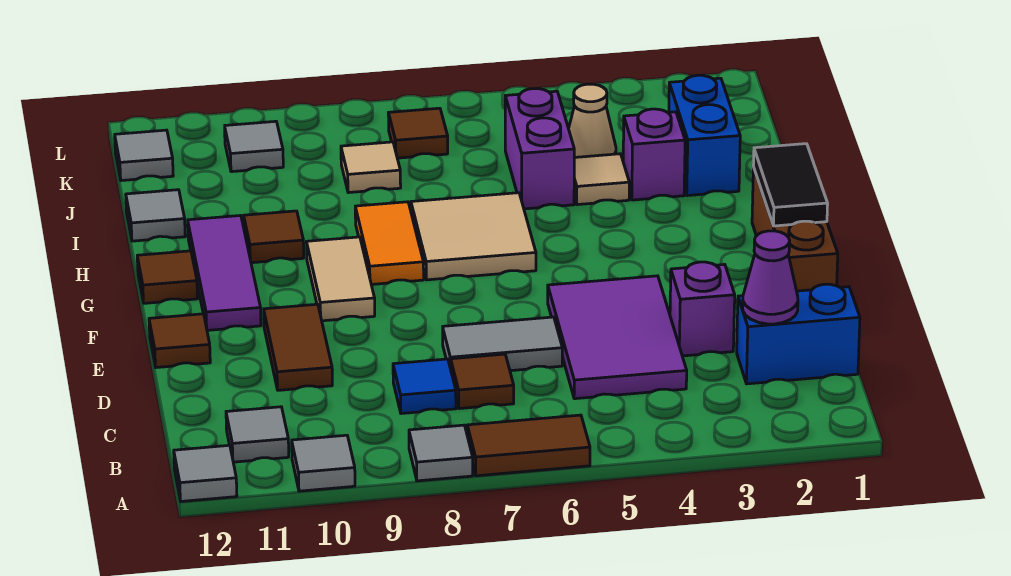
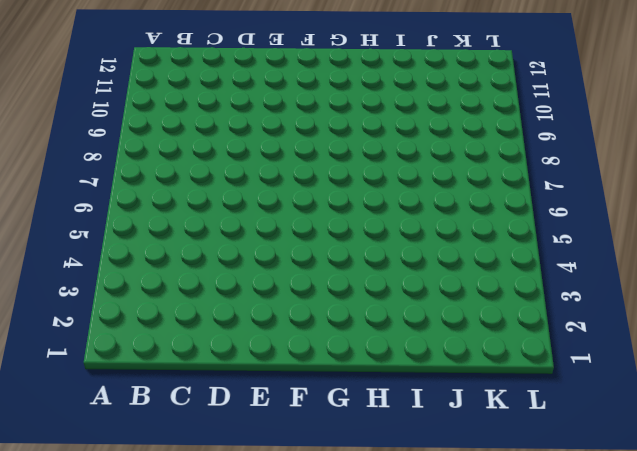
none -> brown 1x2 tile [467,415,590,476]
none -> grey 1x1 tile [409,425,473,481]
none -> grey 1x1 tile [292,435,355,491]
none -> grey 1x1 tile [174,445,237,501]

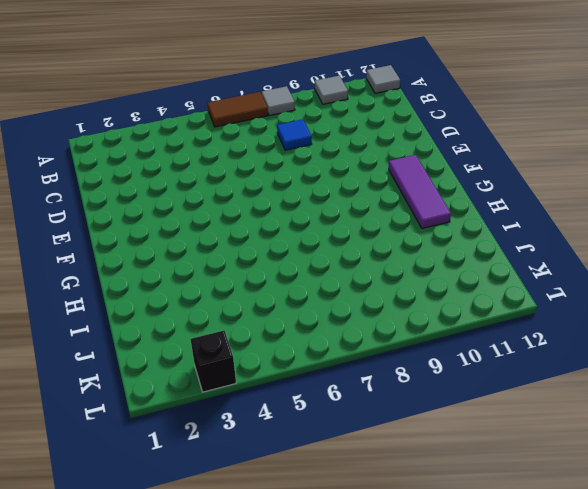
black 1x1 brick [191,331,236,392] -> none
none -> grey 1x1 tile [226,407,289,462]
none -> blue 1x2 brick [737,284,860,384]
none -> purple 2x3 tile [548,276,687,399]
none -> brown 1x1 tile [451,354,514,409]

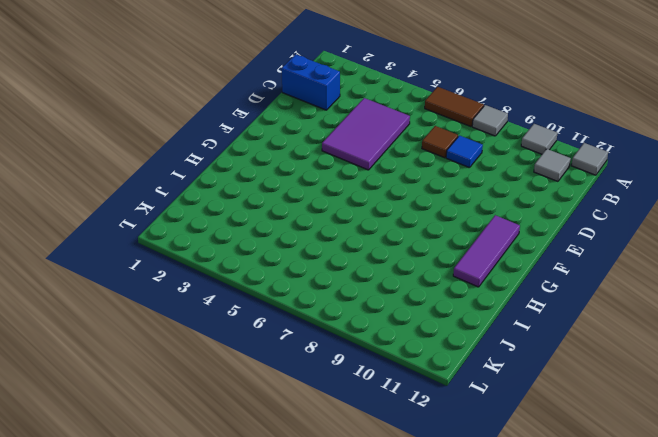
none -> purple 1x1 brick [670,262,735,356]
none -> grey 1x2 tile [443,317,562,371]
none -> brown 1x2 tile [264,304,332,390]
none -> brown 1x3 brick [752,167,838,291]

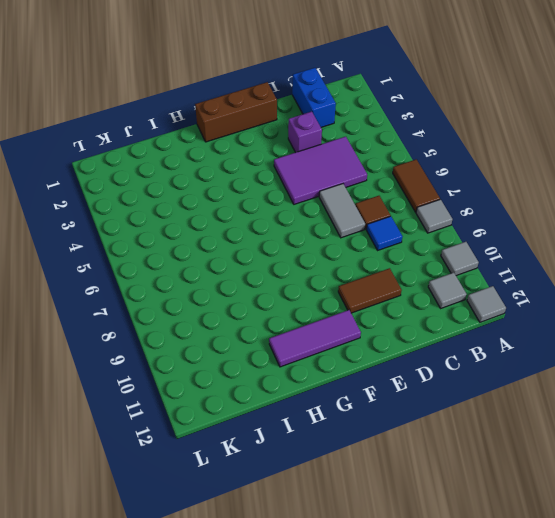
none -> brown 1x1 tile [149,314,210,368]
none -> tan 1x2 tile [307,237,375,321]
none -> tan 2x2 tile [411,193,536,280]
none -> orange 1x2 tile [355,202,424,284]

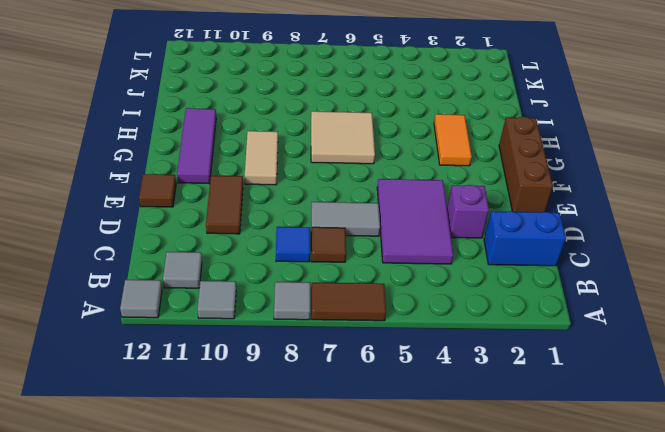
orange 1x2 tile [434,114,472,166] -> orange 1x2 tile moved to [355,202,424,284]
none -> brown 1x1 tile [137,251,198,303]
none -> brown 1x1 tile [244,211,304,263]
none -> blue 1x2 brick [669,75,740,196]
none -> purple 1x1 brick [623,109,685,200]

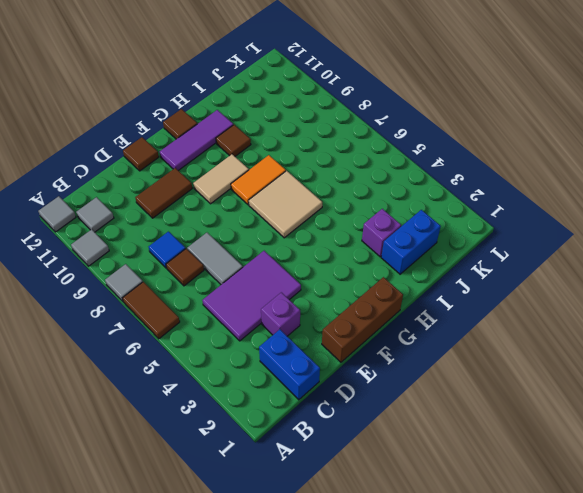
none -> tan 1x1 tile [574,154,629,205]
none -> purple 1x2 brick [505,89,574,209]
none -> grey 1x1 tile [126,190,185,241]
none -> tan 1x1 cone [569,84,616,157]

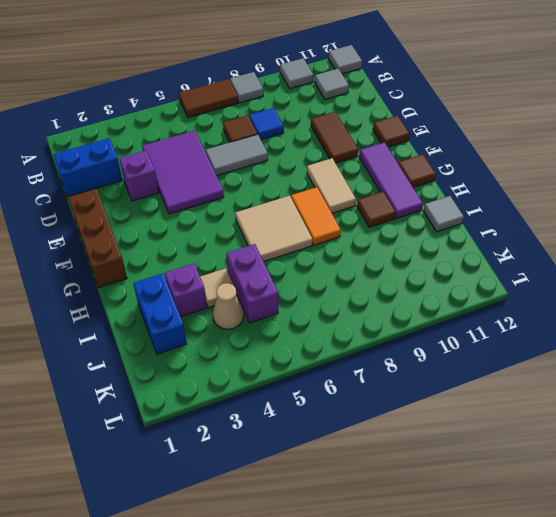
none -> tan 1x1 tile [341,142,401,193]
none -> brown 1x1 tile [388,108,448,158]
none -> grey 1x1 tile [225,121,283,172]
none -> grey 1x1 tile [115,130,173,181]

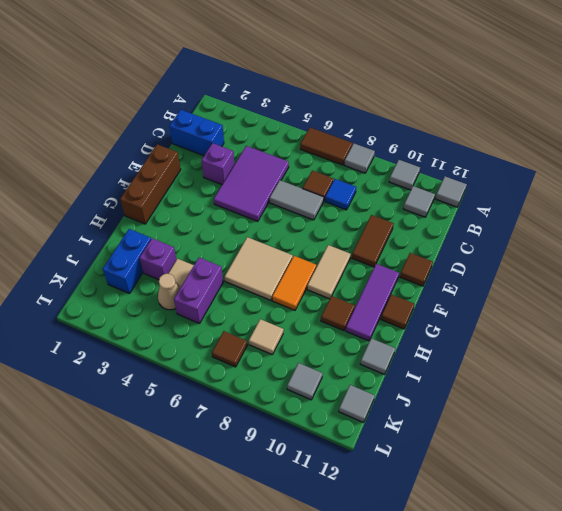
none -> purple 1x1 cone [743,231,798,324]
none -> black 1x2 tile [753,144,828,226]

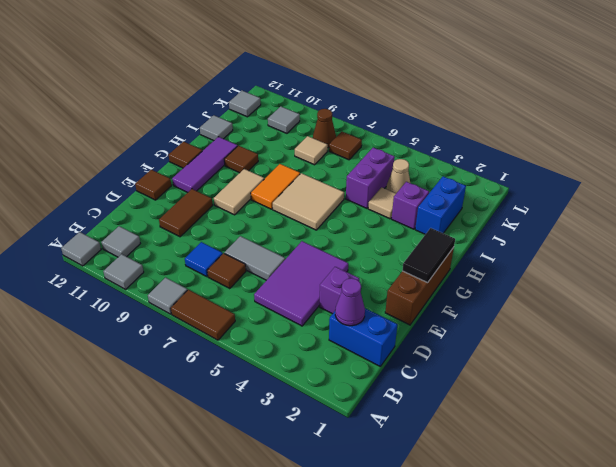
brown 1x1 cone [313,109,336,148] -> none

